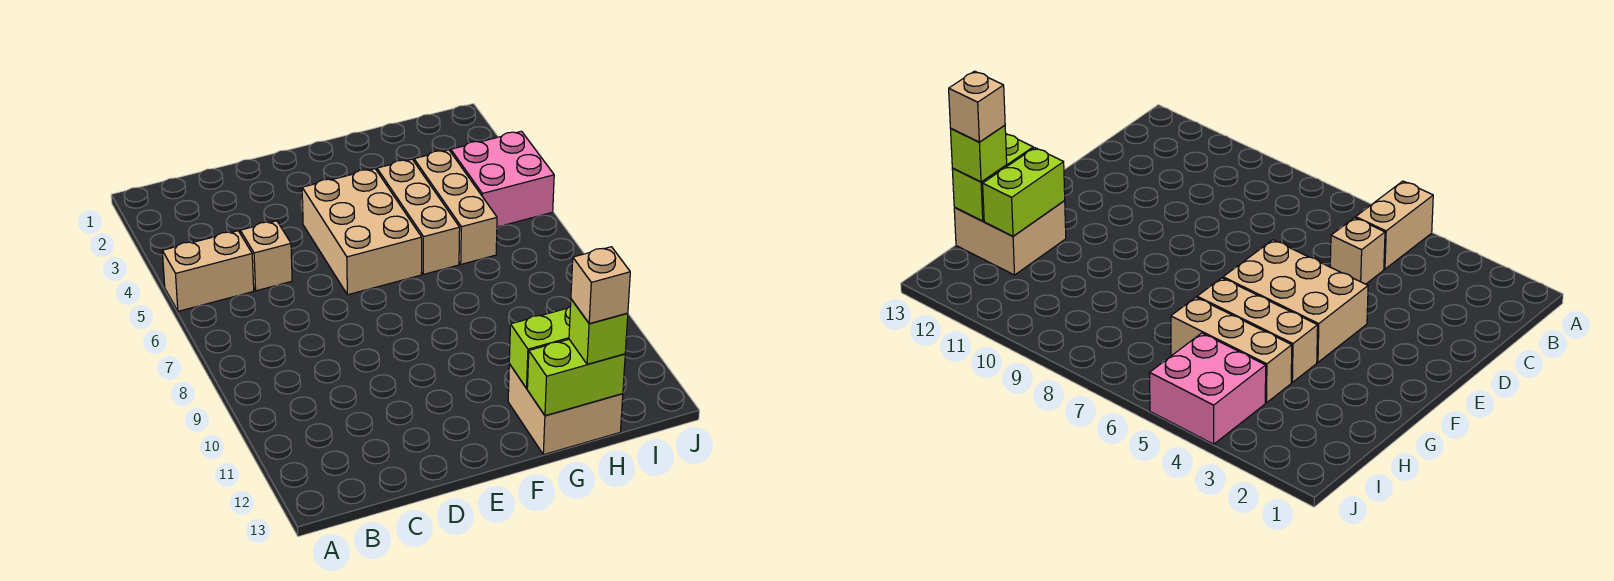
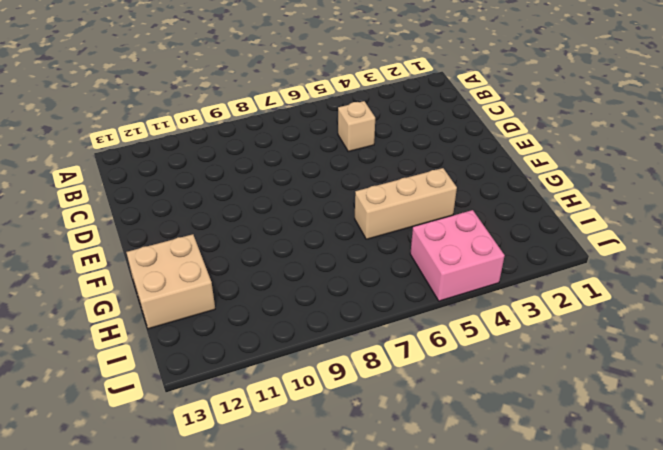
none -> tan 1x2 brick [162,231,254,311]
none -> tan 2x3 brick [302,169,422,295]

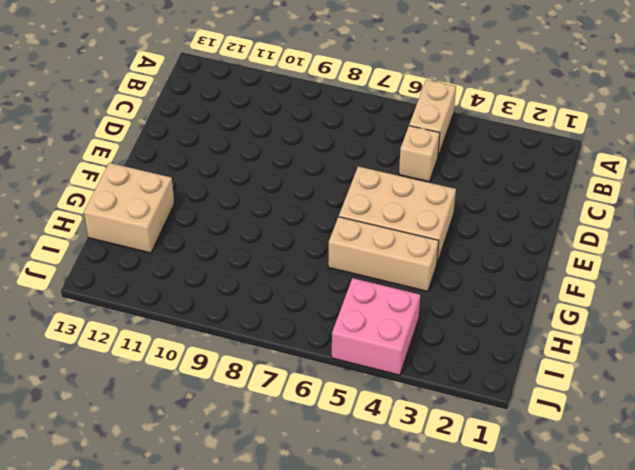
none -> tan 1x3 brick [414,150,497,264]
none -> lime 1x2 brick [509,307,570,388]

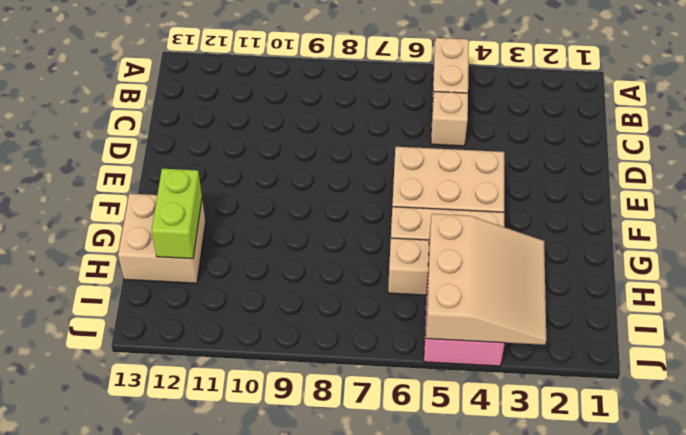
tan 3x3 slope [426,214,546,345] -> none
none -> lime 1x2 brick [527,339,625,416]
none -> lime 1x1 brick [569,299,628,364]

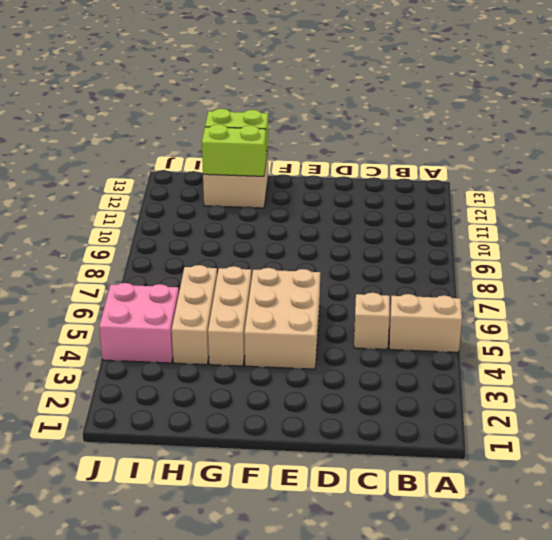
none -> lime 1x1 brick [569,299,628,364]
none -> tan 1x1 brick [571,247,630,324]

